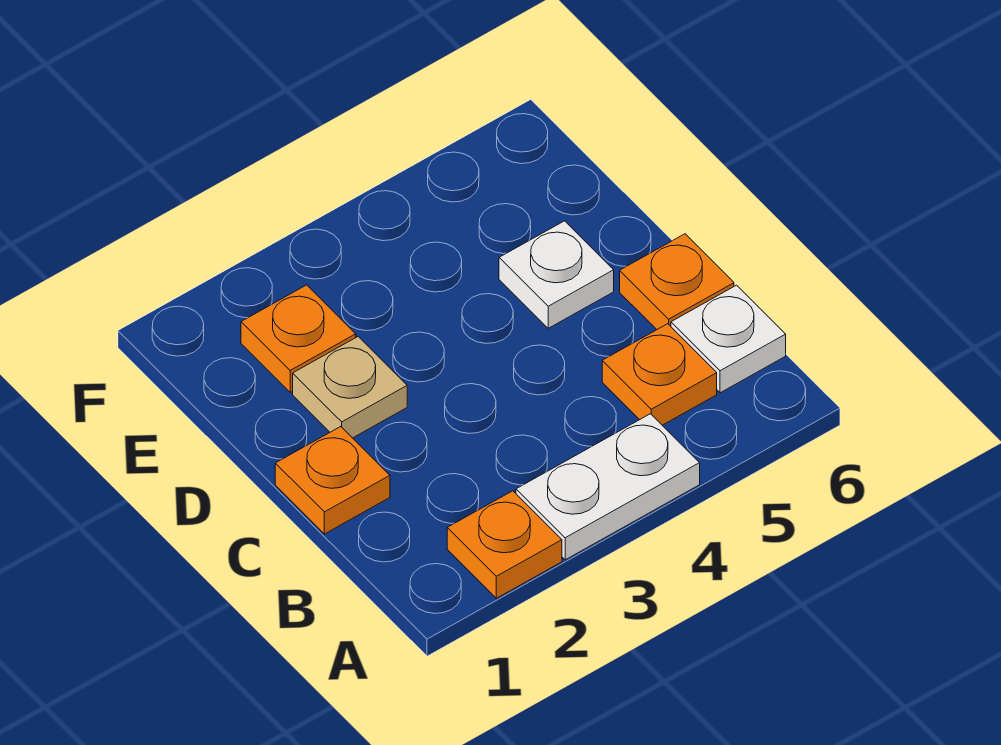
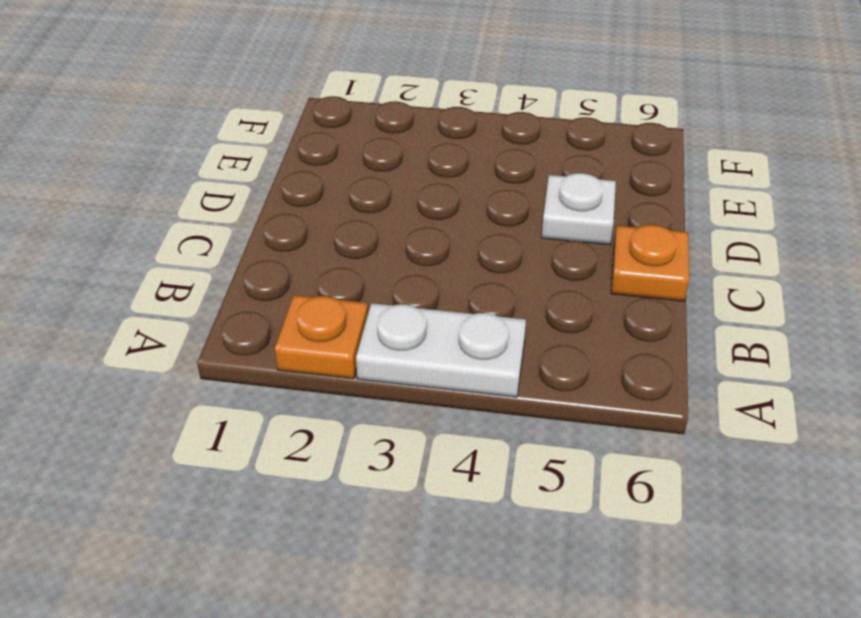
none -> orange 1x1 plate [602,324,717,425]
none -> white 1x1 plate [671,285,786,393]

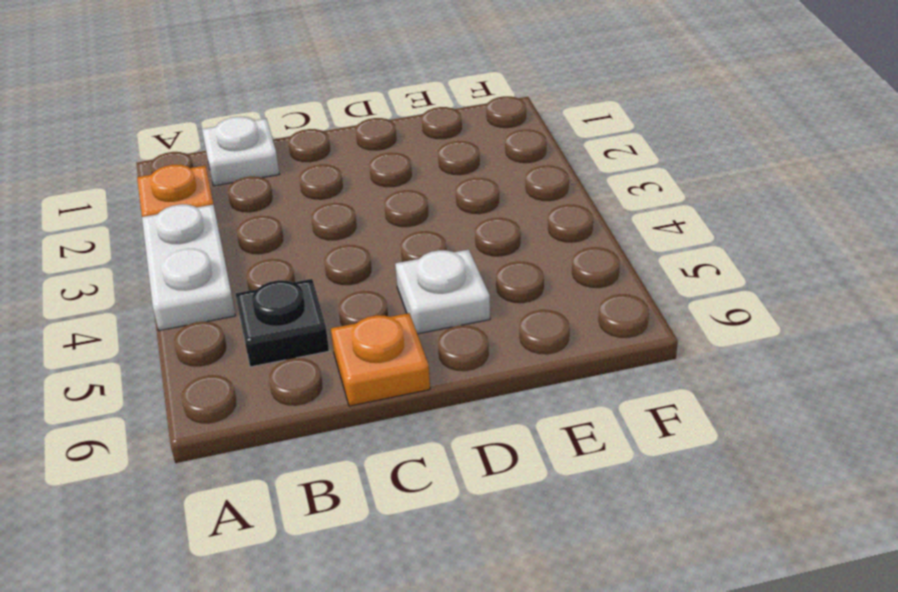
white 1x1 plate [202,117,279,186] -> white 1x1 plate moved to [671,285,786,393]
black 1x1 plate [236,279,329,367] -> orange 1x1 plate [602,324,717,425]
none -> orange 1x1 plate [275,427,390,534]
none -> tan 1x1 plate [293,337,407,438]

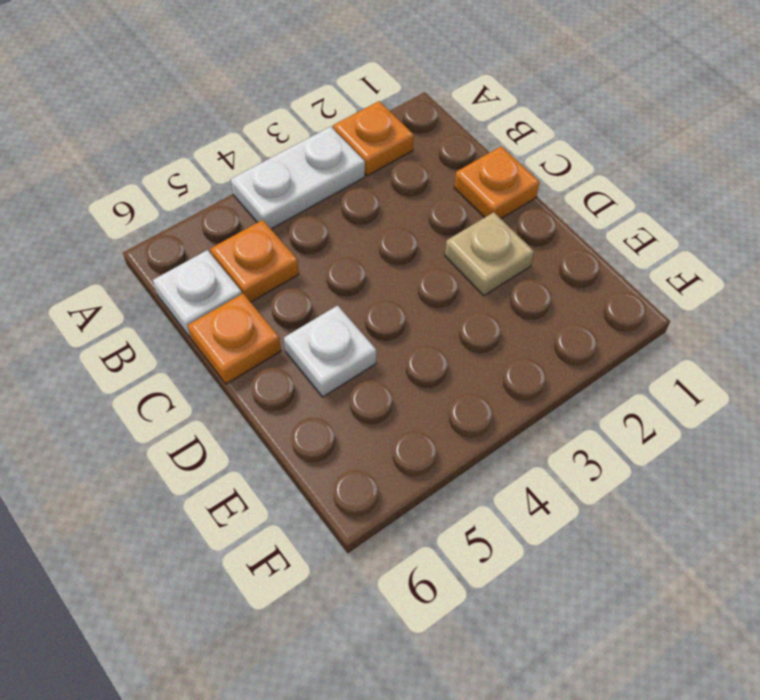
none -> orange 1x1 plate [241,285,356,392]

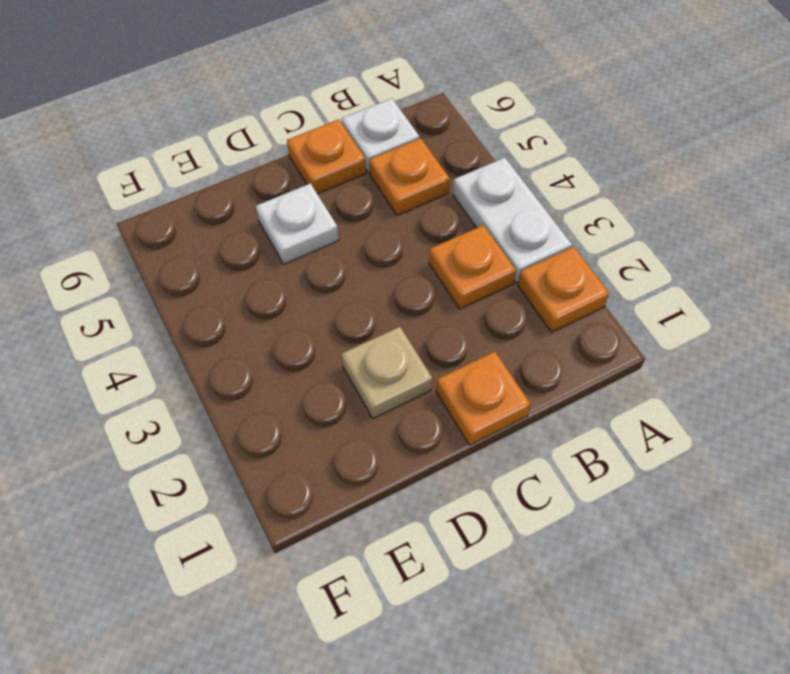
orange 1x1 plate [429,225,516,309] -> orange 1x1 plate moved to [241,285,356,392]

